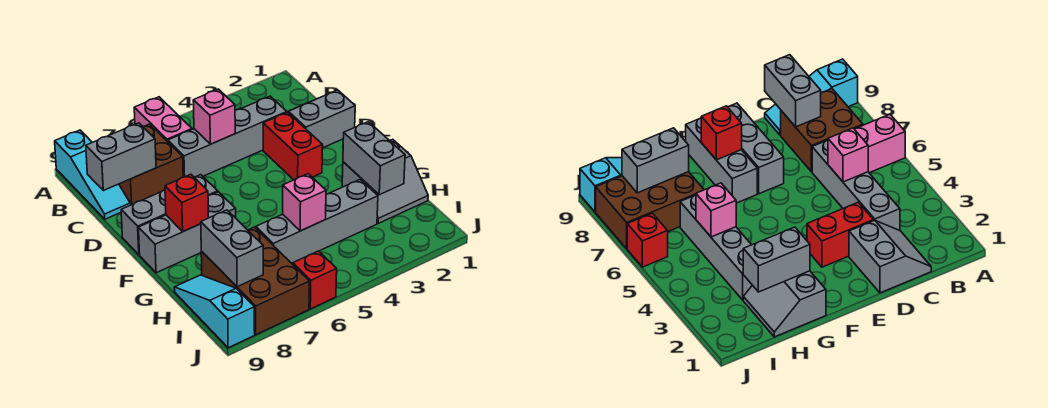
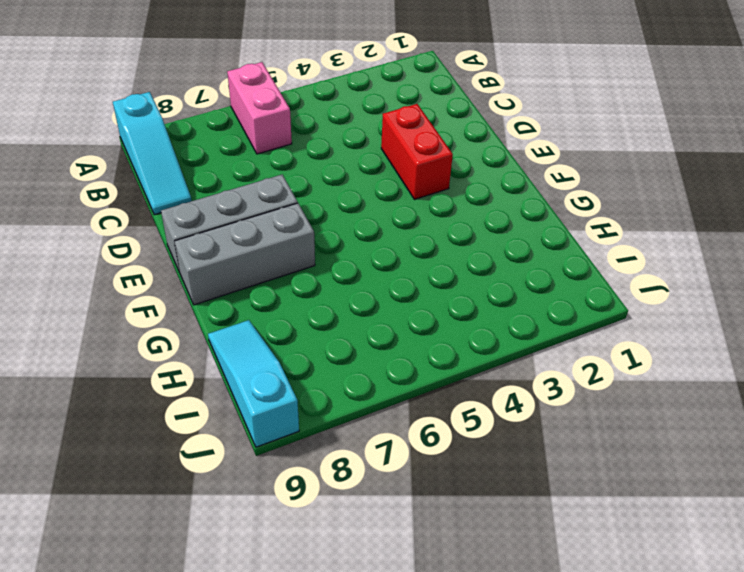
none -> brown 2x2 brick [119,124,183,205]
none -> grey 2x2 slope [288,90,355,148]
none -> grey 1x4 brick [168,96,287,177]

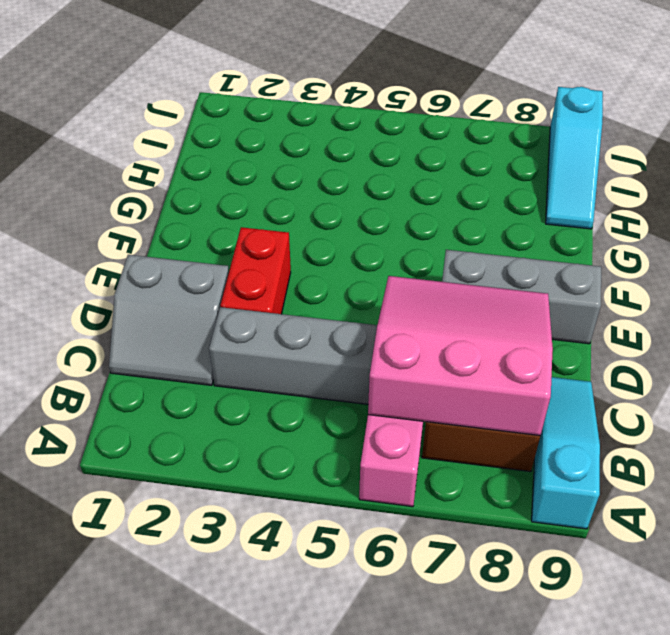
pink 3x3 slope [368,276,553,436] -> grey 1x2 brick [86,123,156,191]
none -> grey 1x3 brick [138,192,236,273]
none -> grey 2x2 slope [342,139,428,223]
none -> grey 1x4 brick [256,180,378,263]

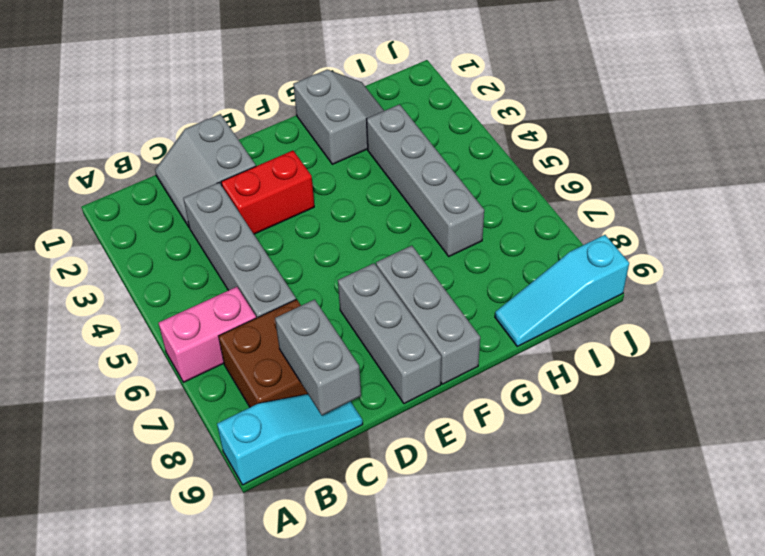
none -> brown 2x3 brick [201,227,310,335]
none -> red 1x1 brick [293,251,337,309]
none -> pink 1x1 brick [193,89,235,144]

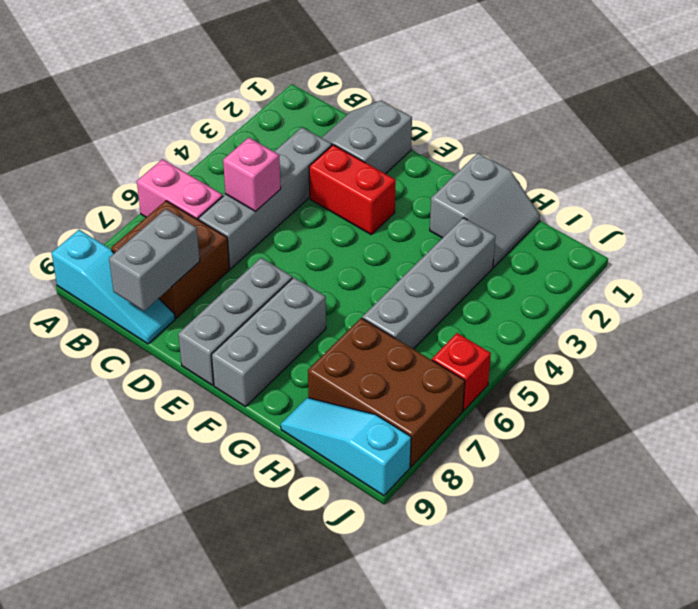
none -> red 1x1 brick [165,174,209,232]
none -> grey 1x2 brick [343,122,405,195]
none -> pink 1x1 brick [283,174,326,231]

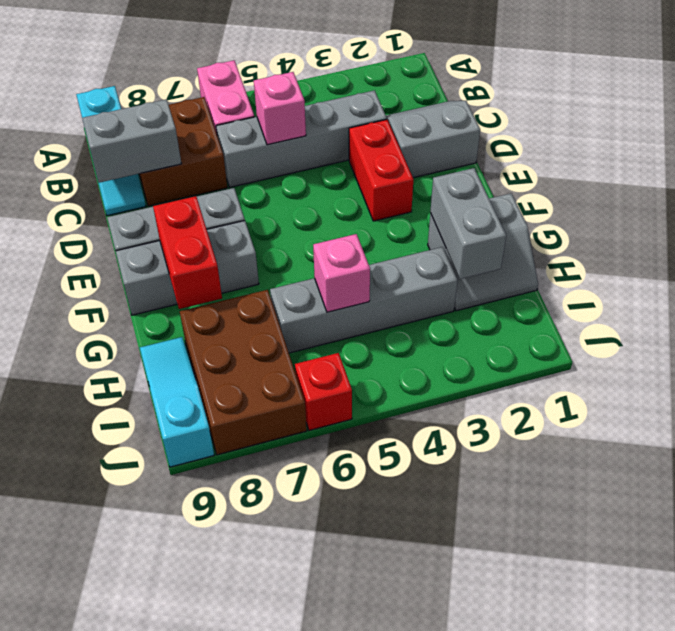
red 1x2 brick [153,196,222,309] -> red 1x1 brick [165,174,209,232]
none -> grey 1x2 brick [201,210,263,287]

